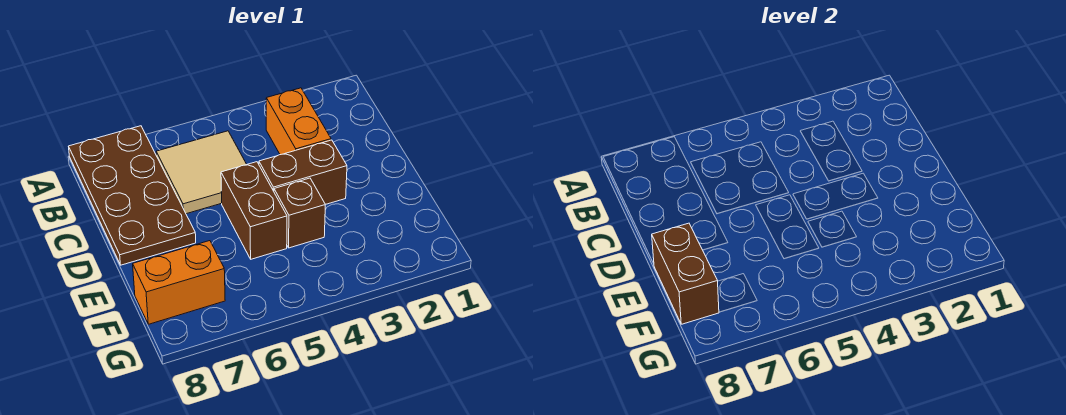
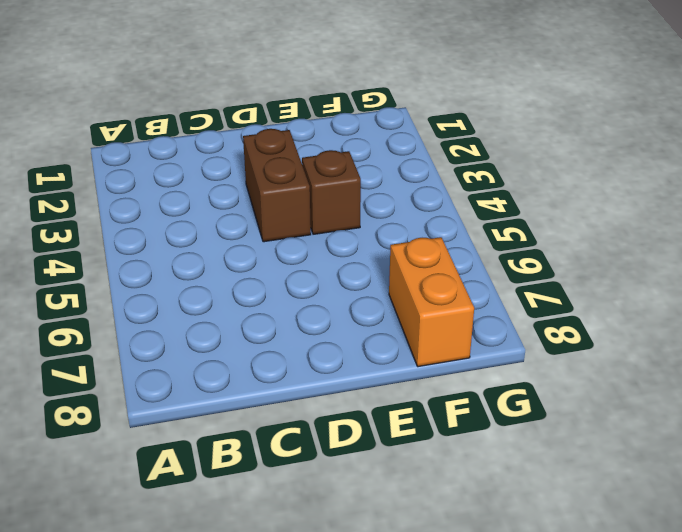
none -> brown 2x4 plate [69,126,196,265]
none -> orange 1x2 brick [266,88,331,155]

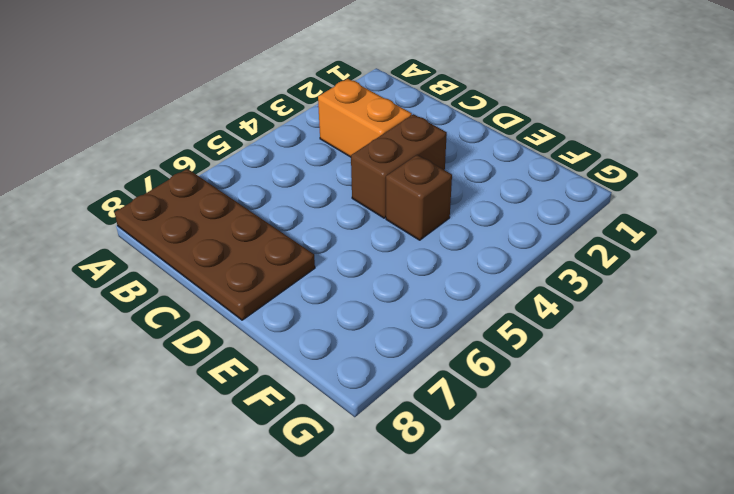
none -> tan 2x2 tile [156,131,247,214]
none -> brown 1x2 brick [221,162,287,259]

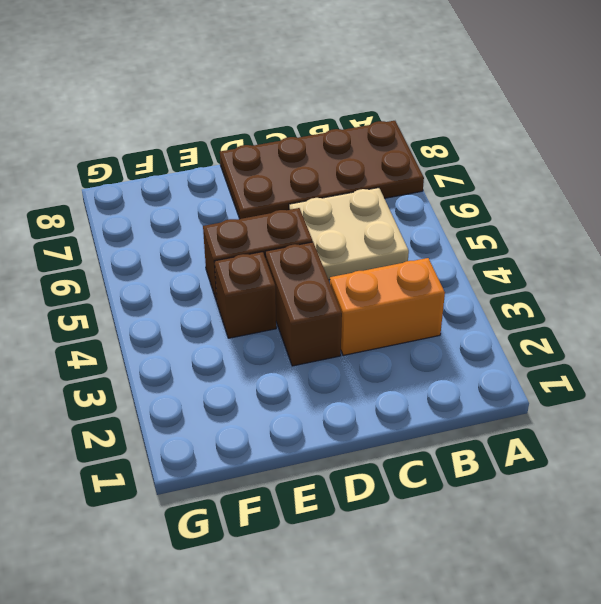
tan 2x2 plate [289,188,409,280] -> tan 2x2 tile [156,131,247,214]
none -> orange 1x2 brick [133,241,225,324]
none -> brown 1x2 brick [652,223,719,324]

